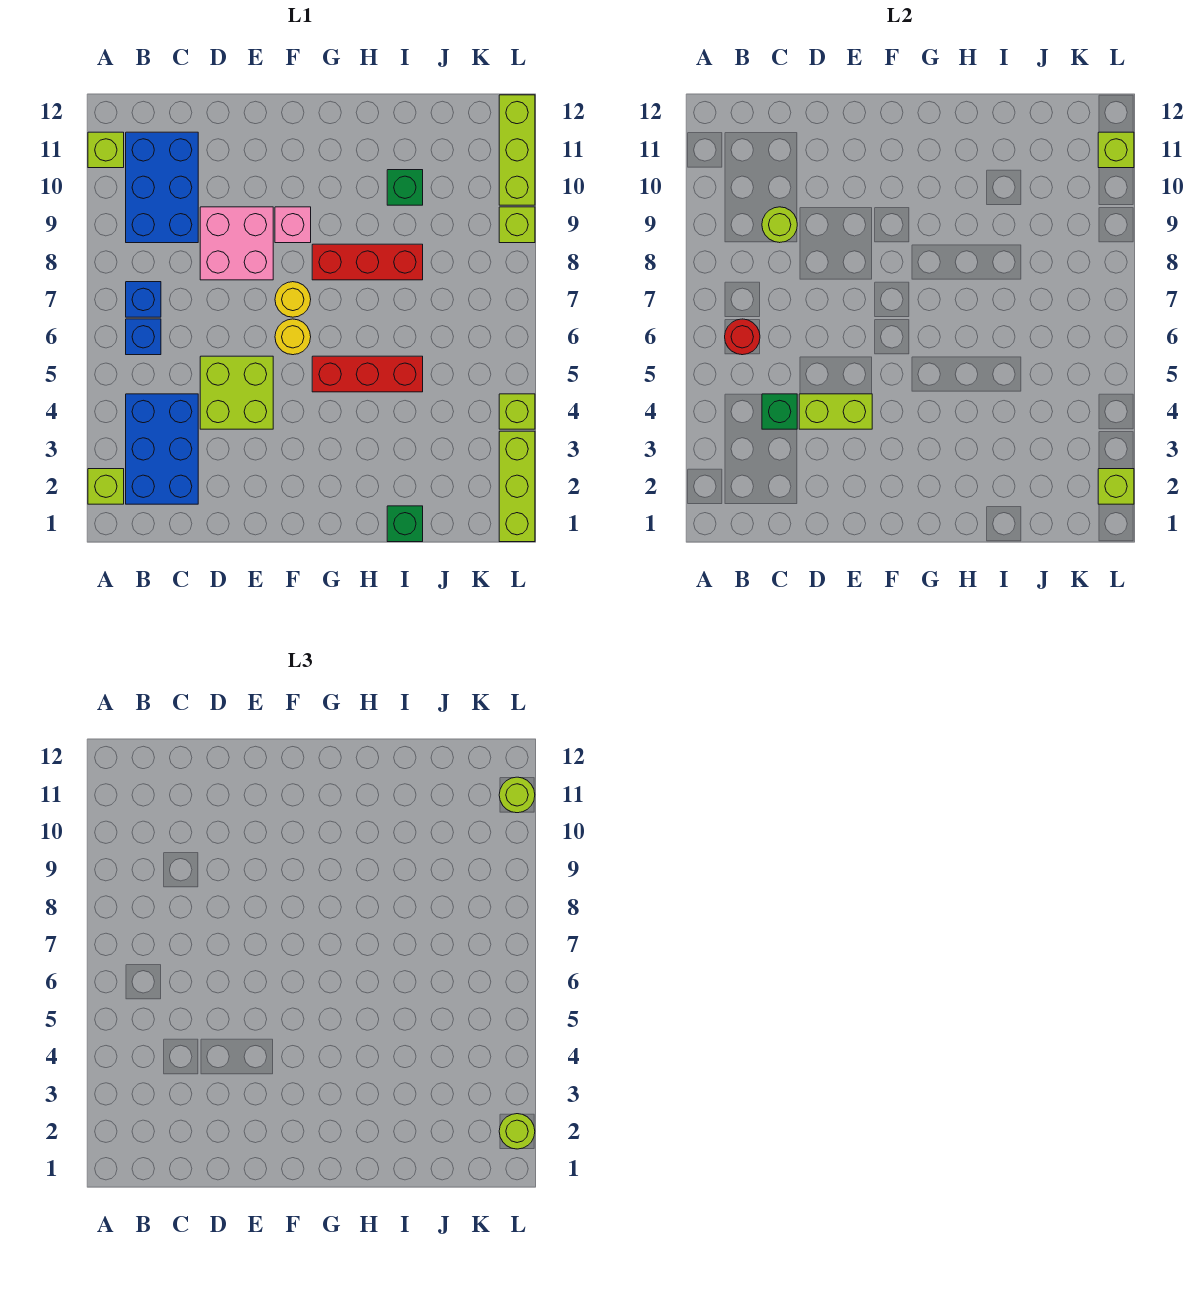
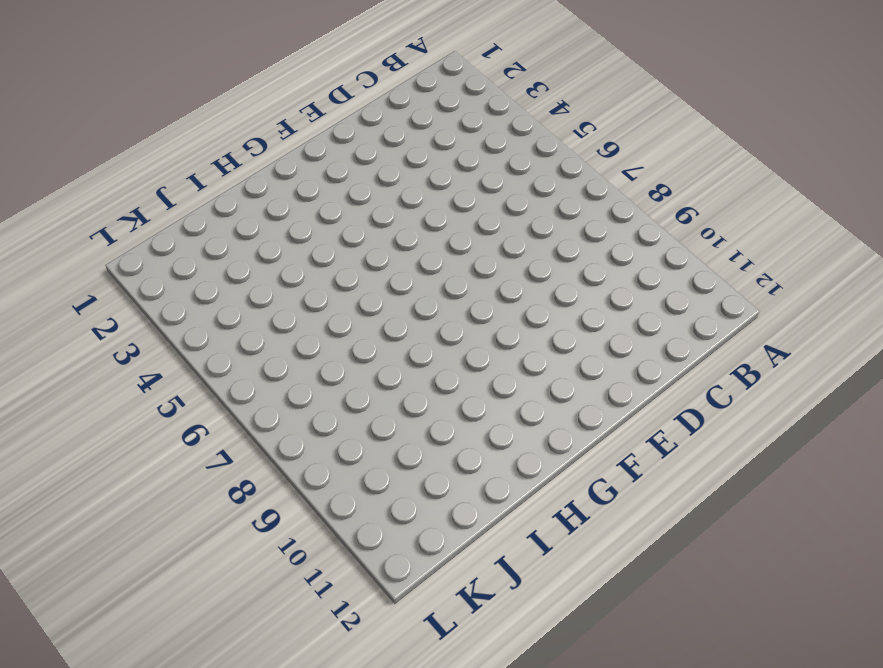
none -> lime 1x1 brick [88,469,124,504]
none -> lime 1x1 brick [88,132,124,168]
none -> blue 2x3 brick [126,394,198,504]

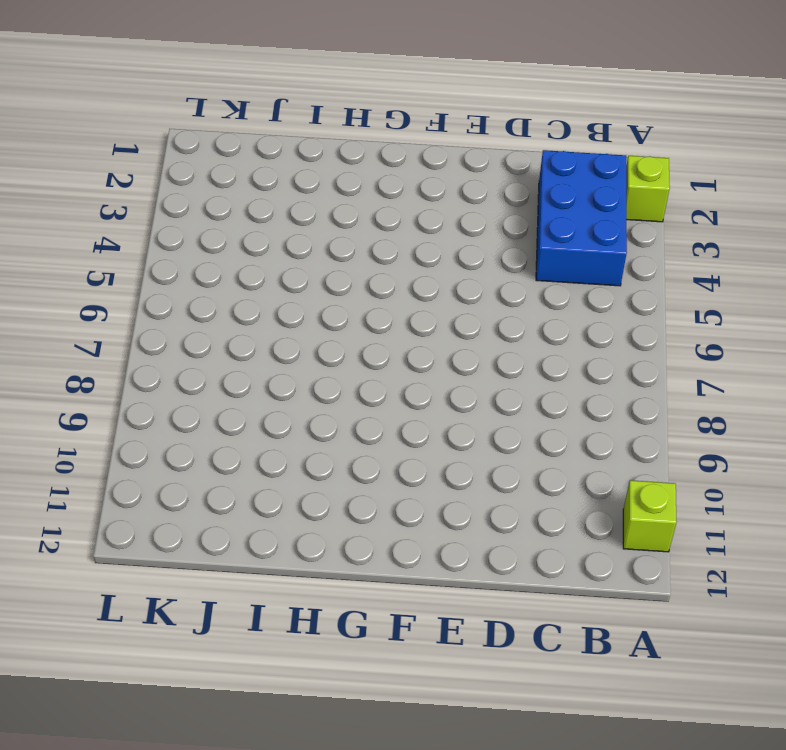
none -> blue 1x1 brick [126,319,161,355]
none -> blue 1x1 brick [126,282,161,317]
none -> blue 2x3 brick [126,132,198,243]

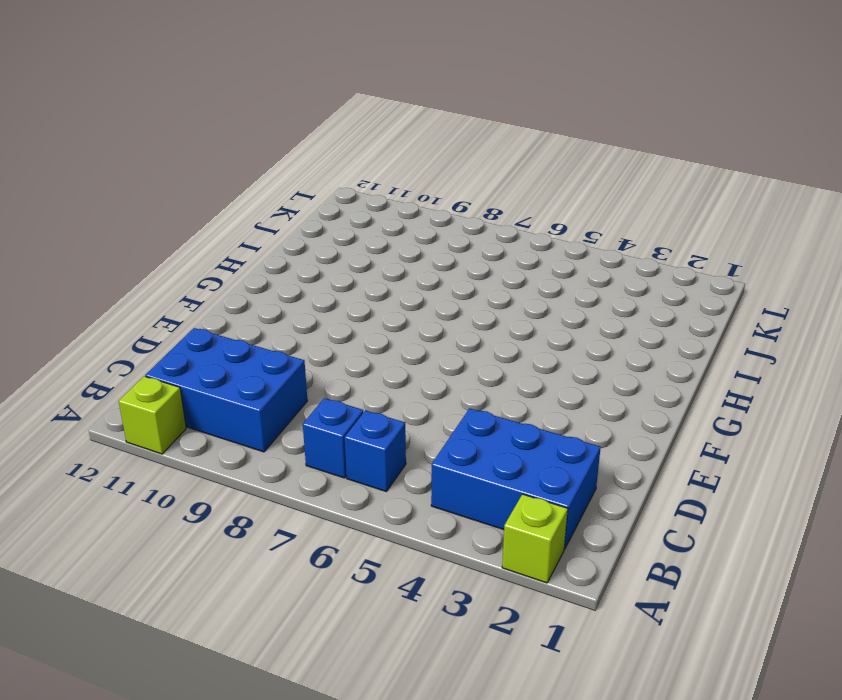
none -> lime 2x2 brick [200,356,273,429]
none -> pink 2x2 brick [200,207,273,280]
none -> yellow 1x1 round brick [275,319,311,355]

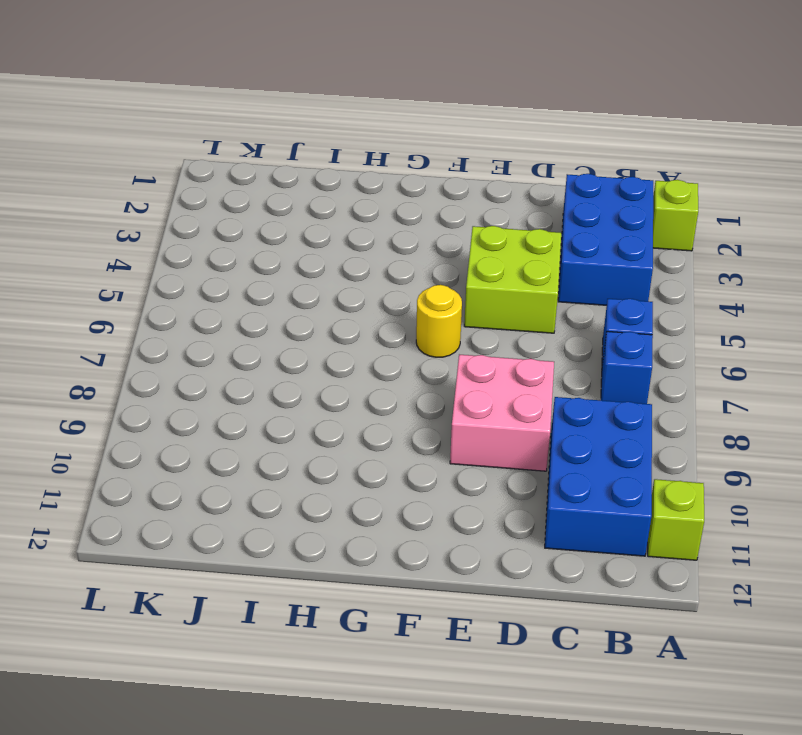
none -> yellow 1x1 round brick [275,282,311,317]
none -> pink 1x1 brick [275,207,311,243]
none -> red 1x3 brick [312,356,423,392]

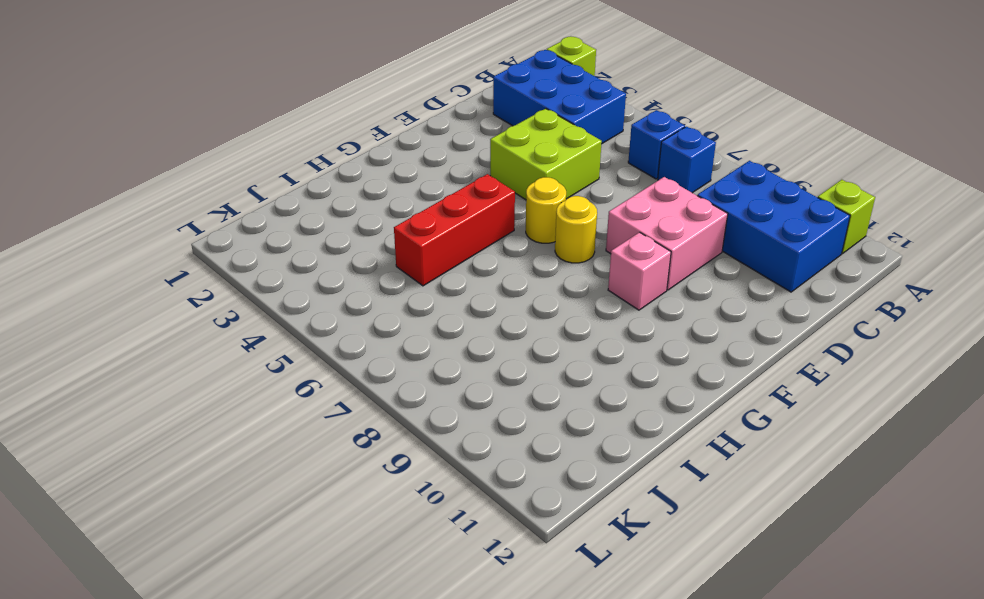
none -> red 1x3 brick [312,244,423,280]
none -> green 1x1 brick [387,506,423,542]
none -> green 1x1 brick [387,170,423,205]

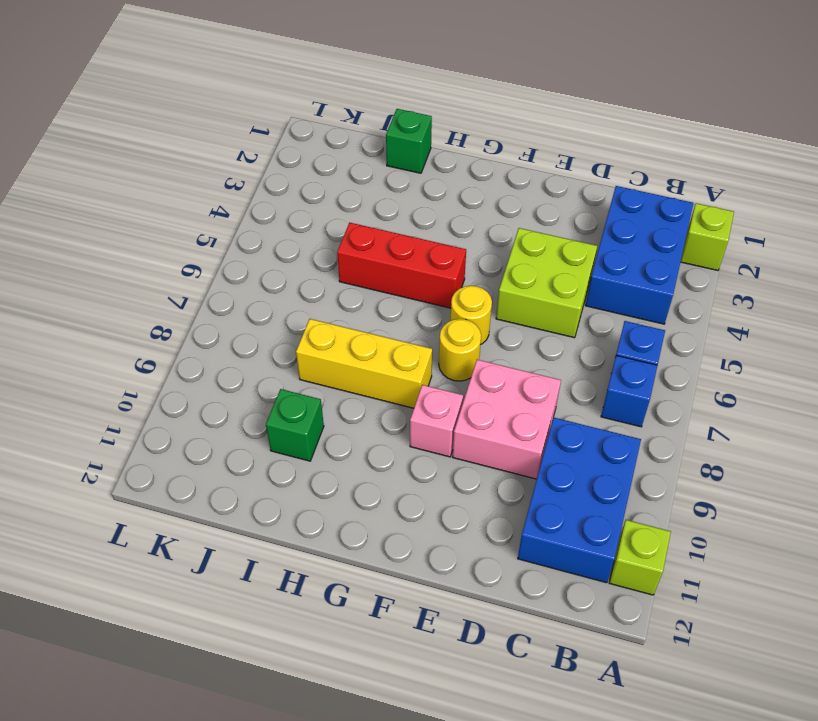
yellow 1x3 brick [296,319,432,408] -> red 1x3 brick [312,244,423,280]
none -> lime 1x3 brick [499,431,535,542]
none -> lime 1x1 brick [499,394,535,429]
none -> lime 1x1 brick [499,207,535,243]

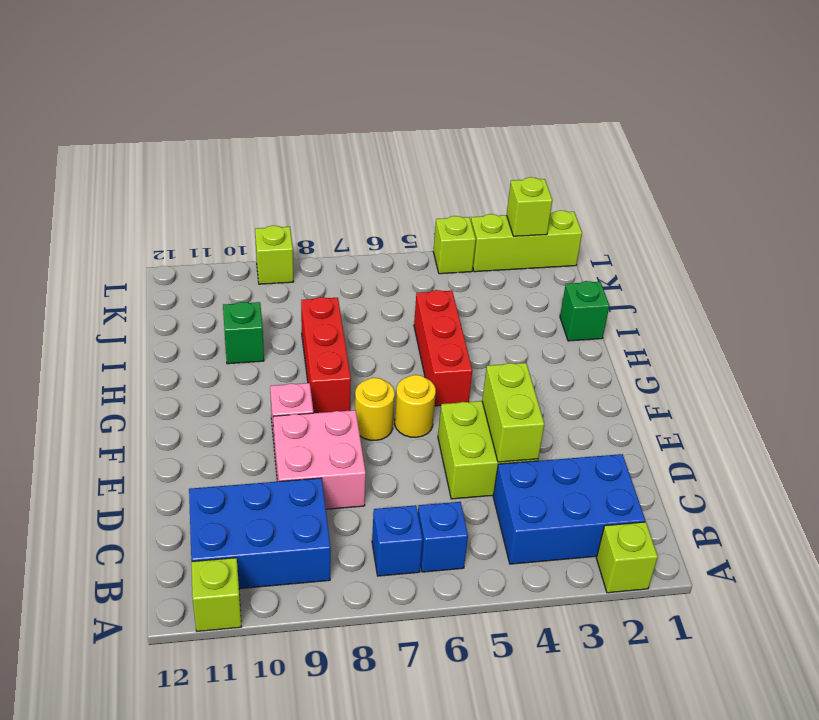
none -> lime 1x3 brick [499,95,535,205]
none -> red 1x1 round brick [725,319,760,355]
none -> green 1x1 brick [762,394,797,429]

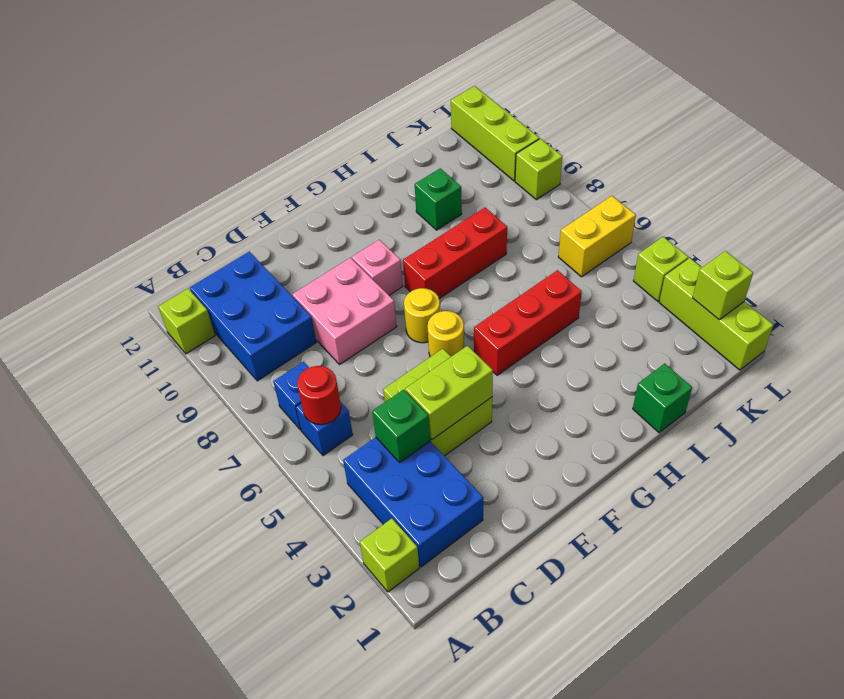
yellow 1x2 brick [558,196,636,277] -> none
none -> lime 1x1 round brick [762,207,797,243]
none -> lime 1x1 brick [1098,132,1134,168]
none -> lime 1x1 round brick [499,1114,535,1149]

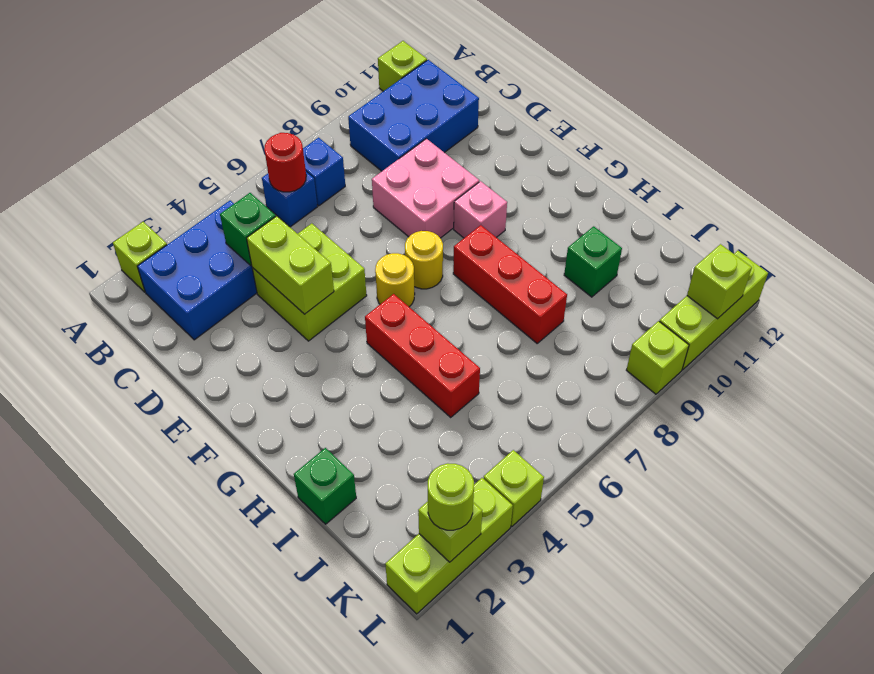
none -> lime 1x1 round brick [762,207,797,243]
none -> lime 1x1 round brick [499,777,535,813]

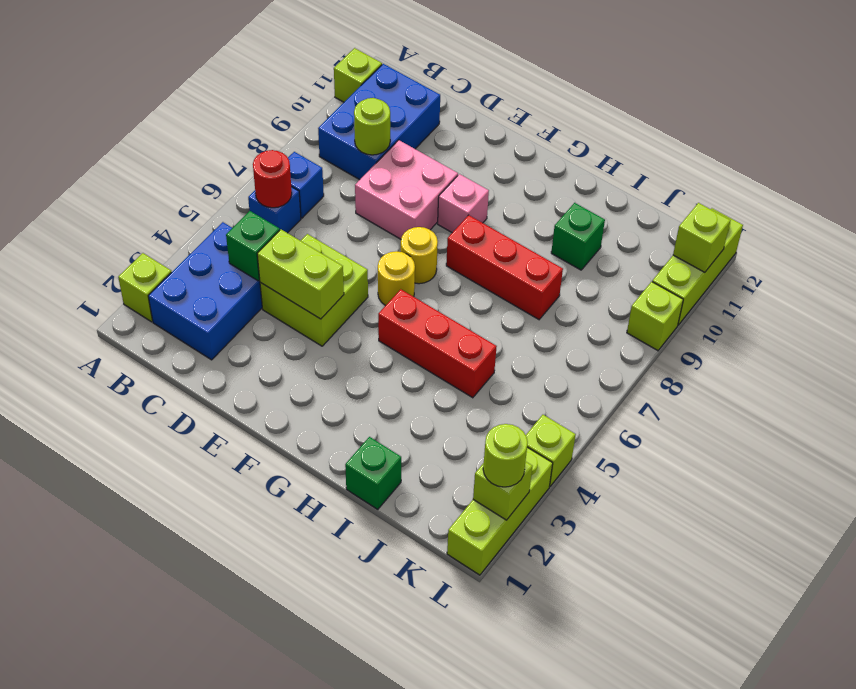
none -> lime 1x1 round brick [499,777,535,813]

